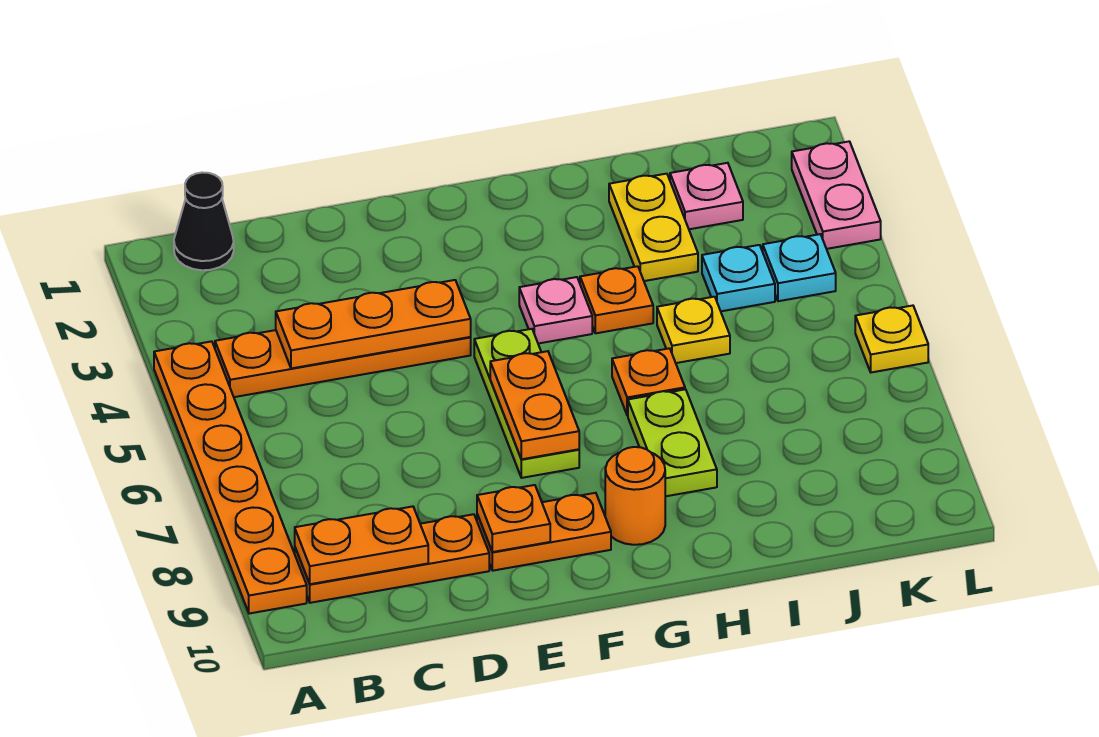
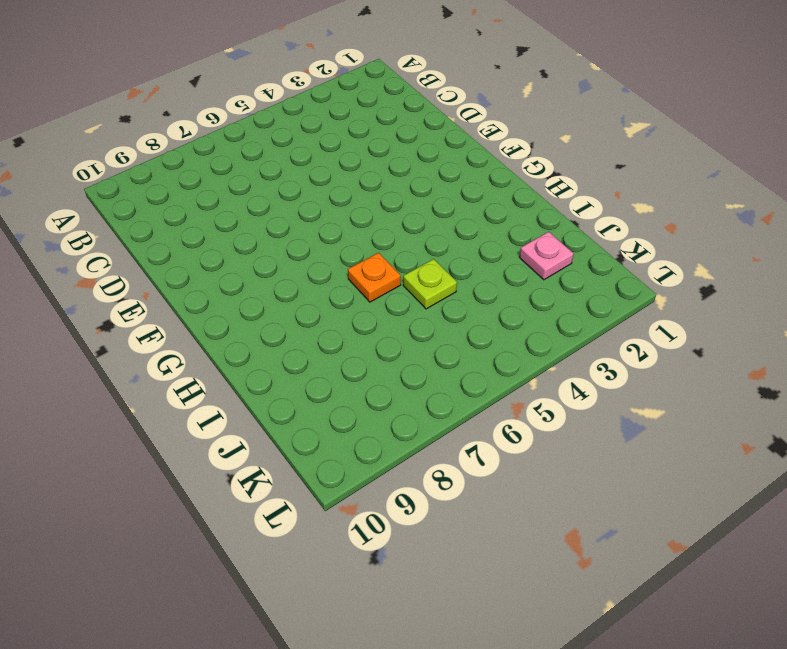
lime 1x1 plate [403,259,457,309] -> yellow 1x1 plate [657,297,730,363]
none -> orange 1x6 plate [154,341,307,614]
none -> black 1x1 cone [174,172,234,270]
none -> orange 1x4 plate [215,330,471,397]

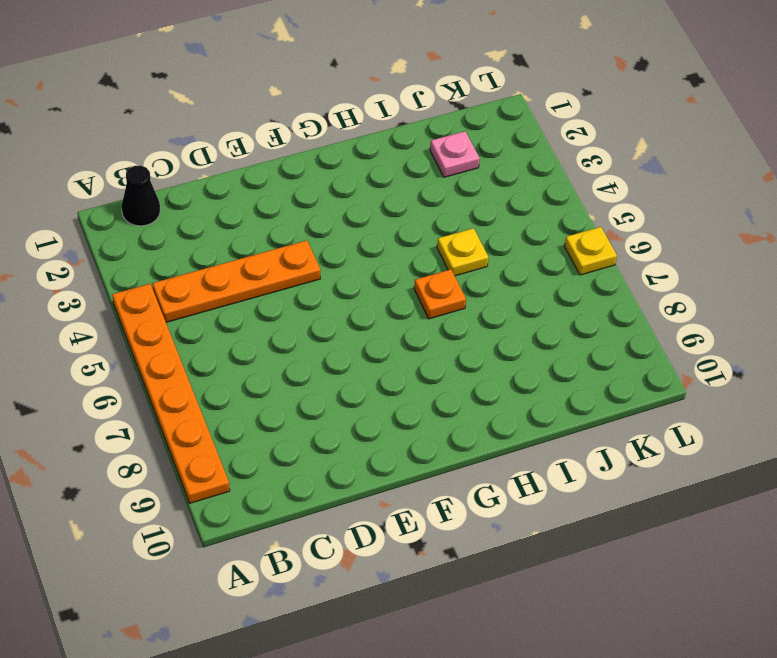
none -> orange 1x3 plate [295,514,489,603]
none -> orange 1x2 plate [477,493,611,571]
none -> lime 1x3 plate [474,329,579,478]

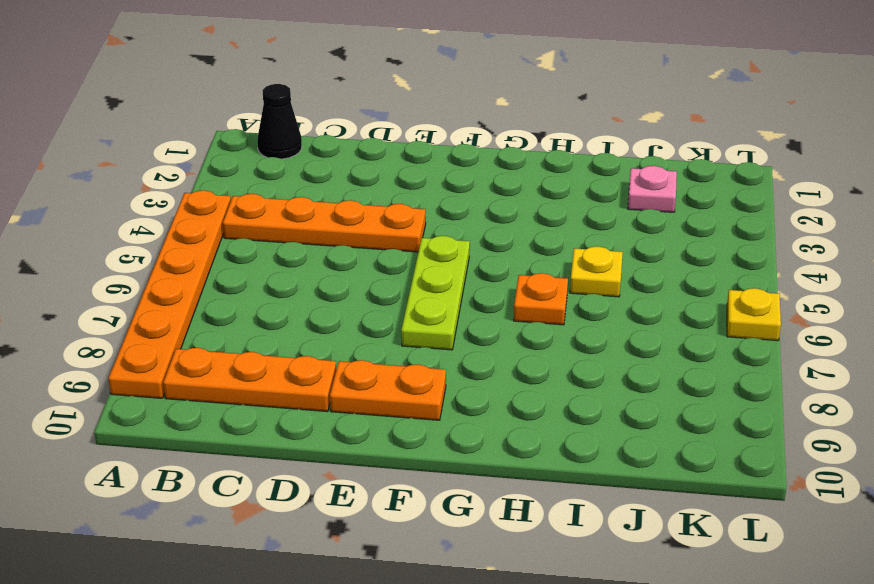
none -> pink 1x1 plate [519,277,592,344]
none -> orange 1x1 round brick [605,447,665,545]
none -> orange 1x1 plate [580,266,653,333]

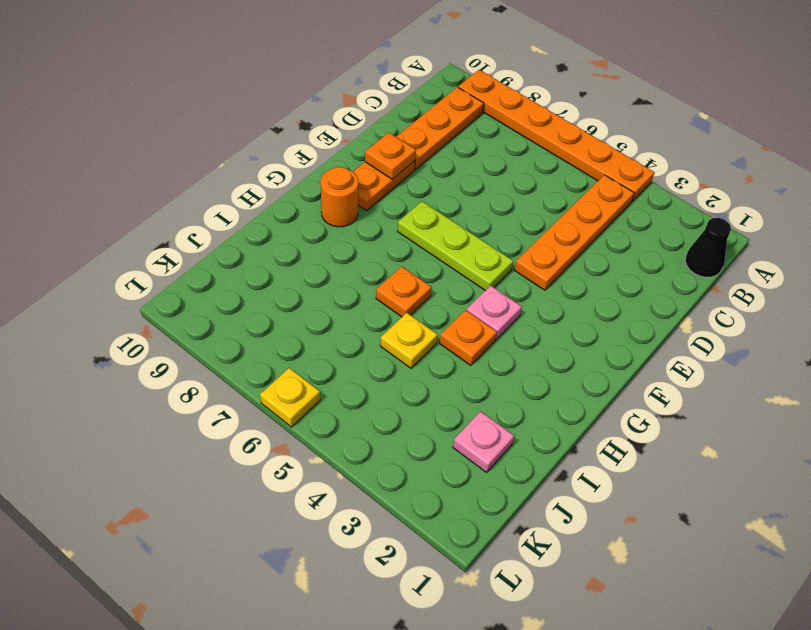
none -> lime 1x2 plate [628,389,717,496]
none -> yellow 1x2 plate [609,174,698,281]
none -> cyan 1x1 plate [702,245,775,311]

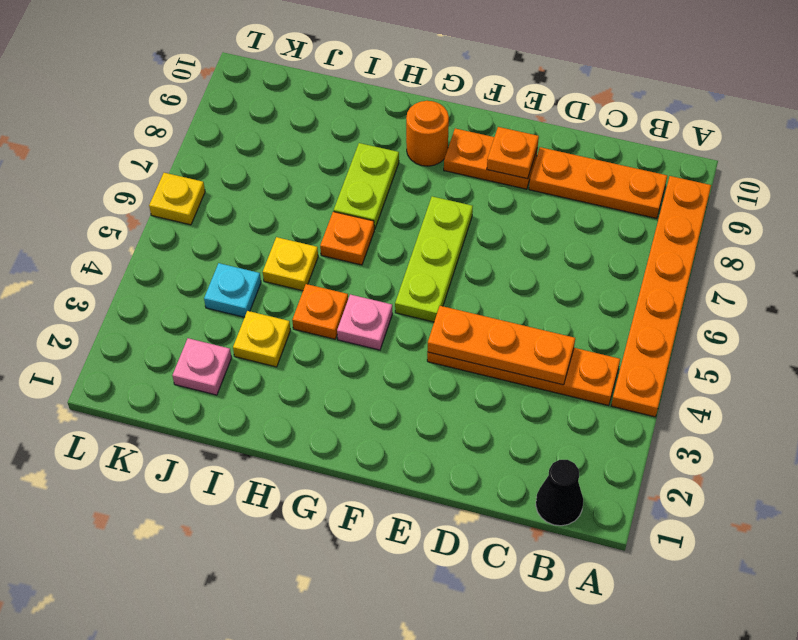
yellow 1x1 plate [233,311,290,367] -> yellow 1x2 plate [609,174,698,281]
none -> cyan 1x1 plate [763,234,836,301]
none -> pink 1x2 plate [792,141,881,249]
none -> orange 1x2 plate [295,506,428,584]

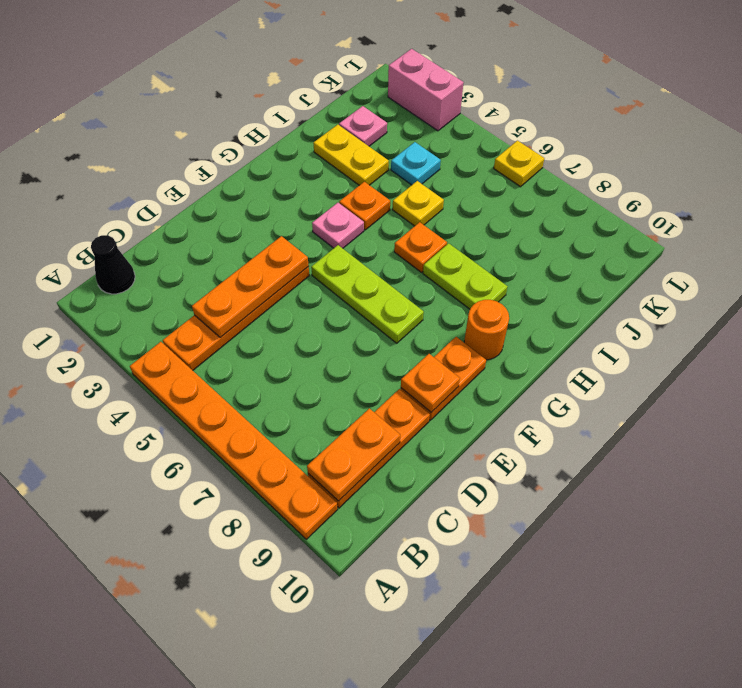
pink 1x2 brick [388,49,464,131] -> pink 1x2 plate [792,141,881,249]
none -> cyan 1x1 plate [763,234,836,301]
none -> orange 1x2 plate [490,351,579,459]

